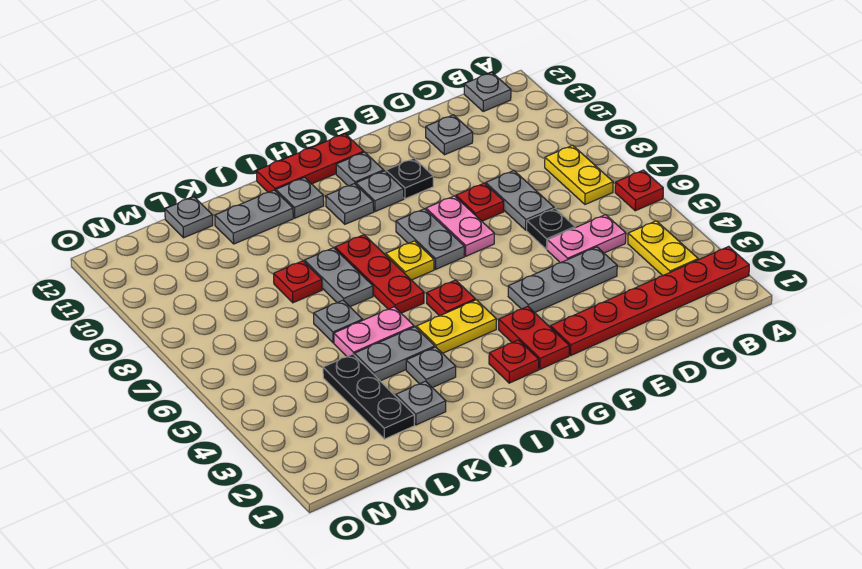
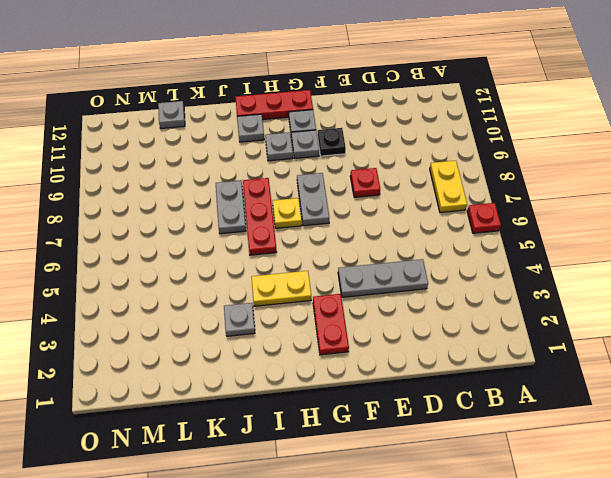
none -> red 1x6 plate [550,246,749,355]
none -> yellow 1x2 plate [628,221,698,276]
none -> grey 1x1 plate [464,72,511,112]
none -> pink 1x2 plate [547,215,626,263]

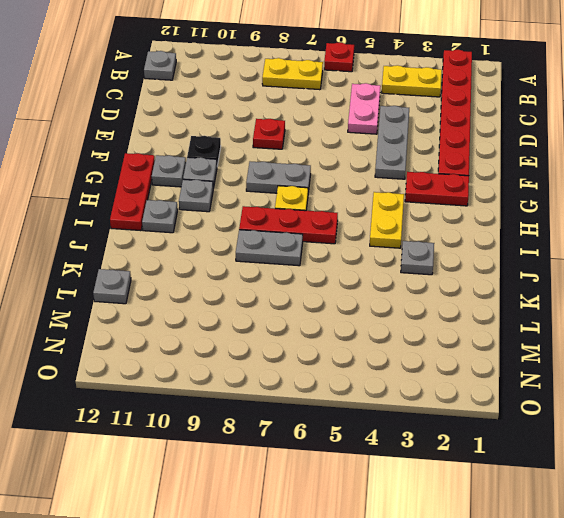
none -> black 1x1 plate [527,208,575,250]
none -> grey 1x2 plate [486,171,554,230]
none -> grey 1x1 plate [426,115,473,155]
none -> pink 1x2 plate [426,196,494,256]

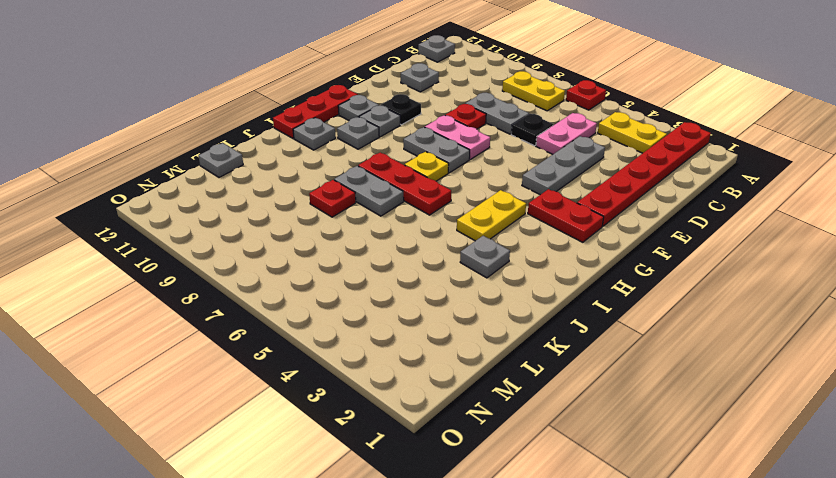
none -> red 1x1 plate [489,340,539,383]
none -> red 1x1 plate [427,280,475,316]
none -> grey 1x2 plate [354,327,435,381]
none -> pink 1x2 plate [334,307,414,356]

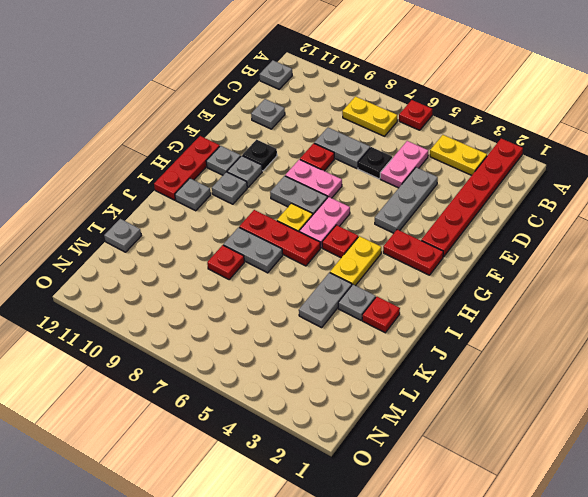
pink 1x2 plate [299,197,350,248] -> pink 1x2 plate moved to [334,307,414,356]
red 1x1 plate [362,297,400,333] -> red 1x1 plate moved to [489,340,539,383]
none -> grey 1x2 plate [215,190,293,244]
none -> grey 1x1 plate [396,381,446,425]
none -> grey 1x1 plate [314,300,363,343]
none -> black 1x3 plate [323,354,414,439]

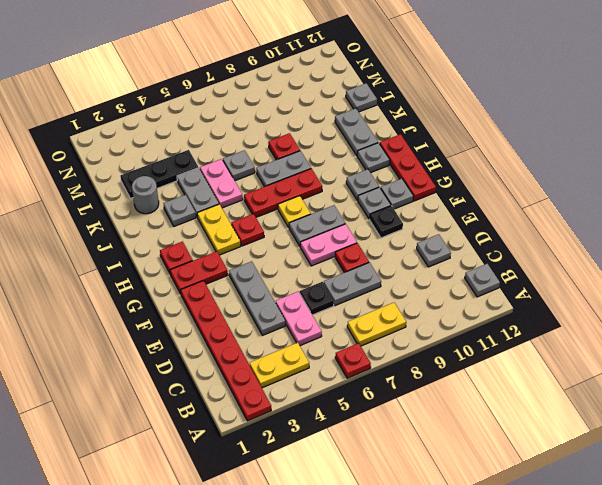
grey 1x1 round brick [132,176,159,214] -> grey 1x1 plate [396,381,446,425]

